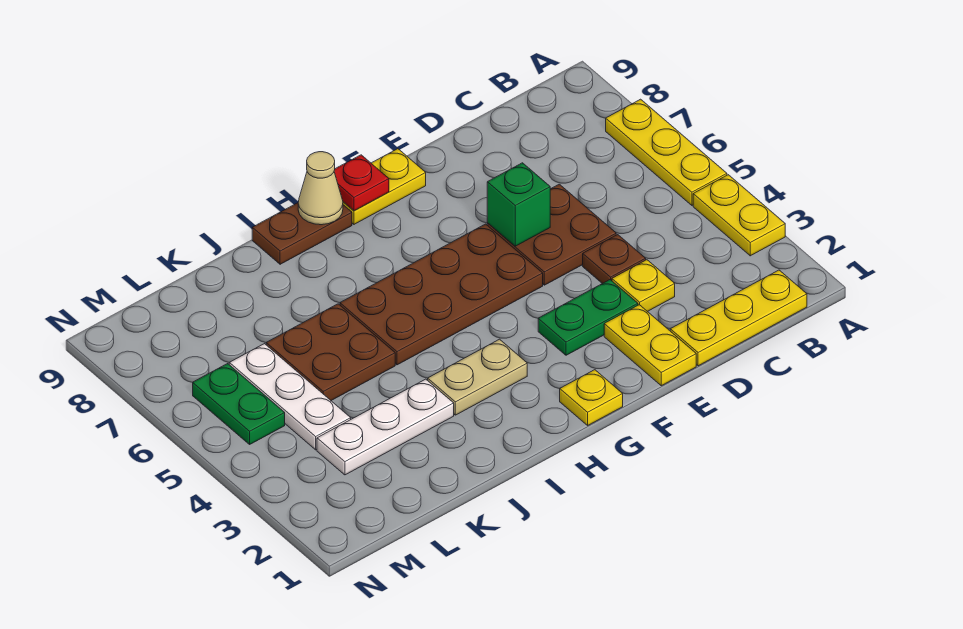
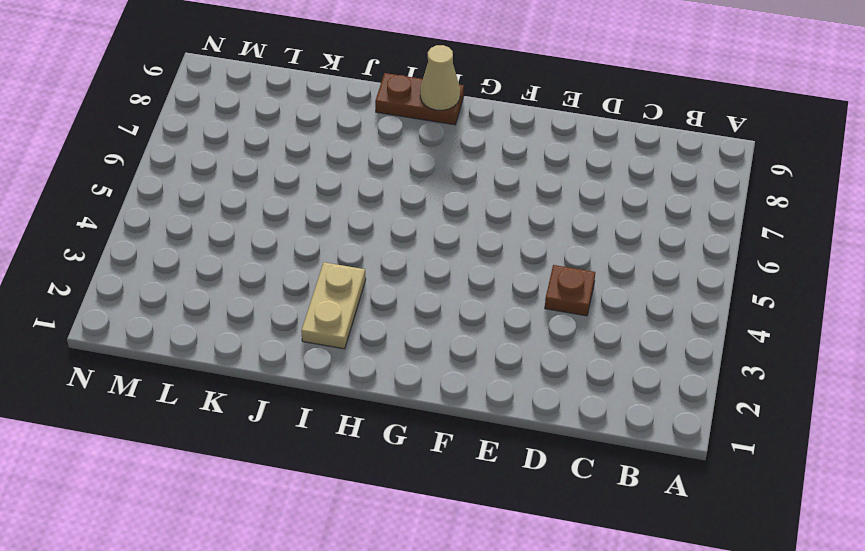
tan 1x2 plate [301,262,366,349] -> tan 1x2 plate turned to [428,339,527,415]
none -> yellow 1x2 plate [693,175,785,256]
none -> yellow 1x3 plate [606,99,727,205]
none -> yellow 1x3 plate [670,270,807,366]

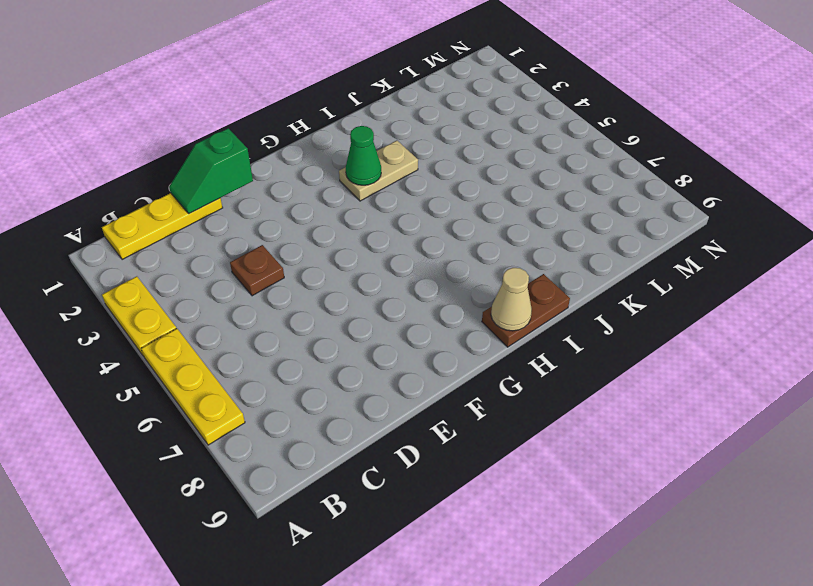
green 1x2 slope [169,128,253,214] -> none
green 1x1 cone [346,126,381,185] -> none
none -> yellow 1x1 plate [612,260,675,312]
none -> brown 2x2 plate [487,184,616,285]
none -> yellow 1x2 plate [604,305,696,386]

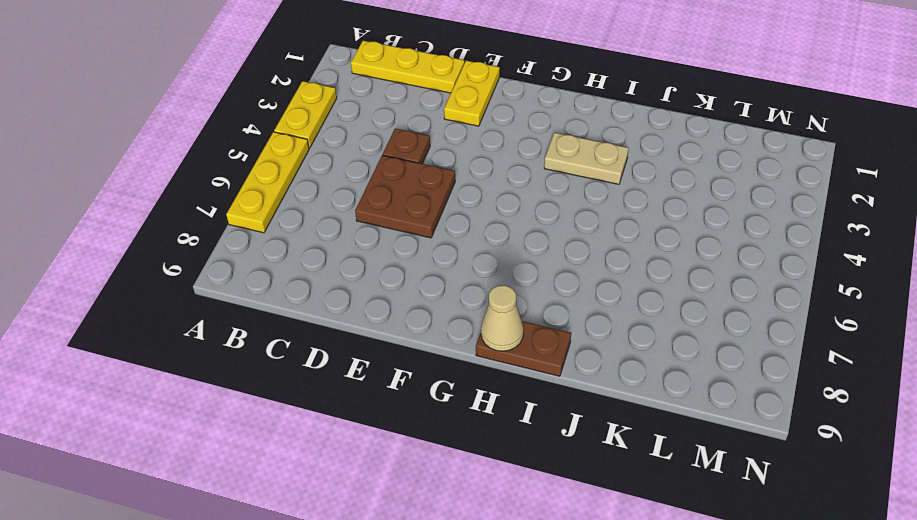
none -> yellow 1x1 plate [612,260,675,312]
none -> green 1x2 plate [538,280,638,355]
none -> brown 2x4 plate [340,224,543,365]

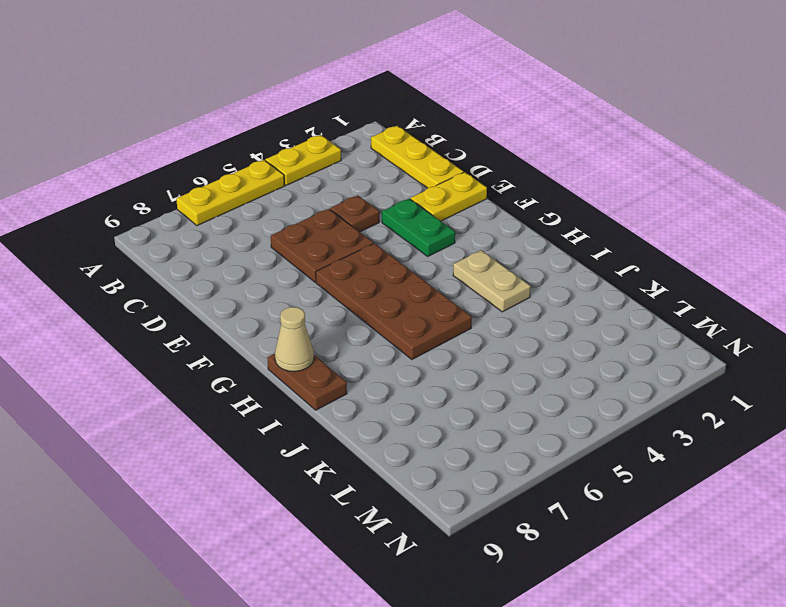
none -> yellow 1x1 plate [612,260,675,312]
none -> yellow 1x2 plate [343,149,426,224]
none -> yellow 1x1 plate [560,370,623,425]

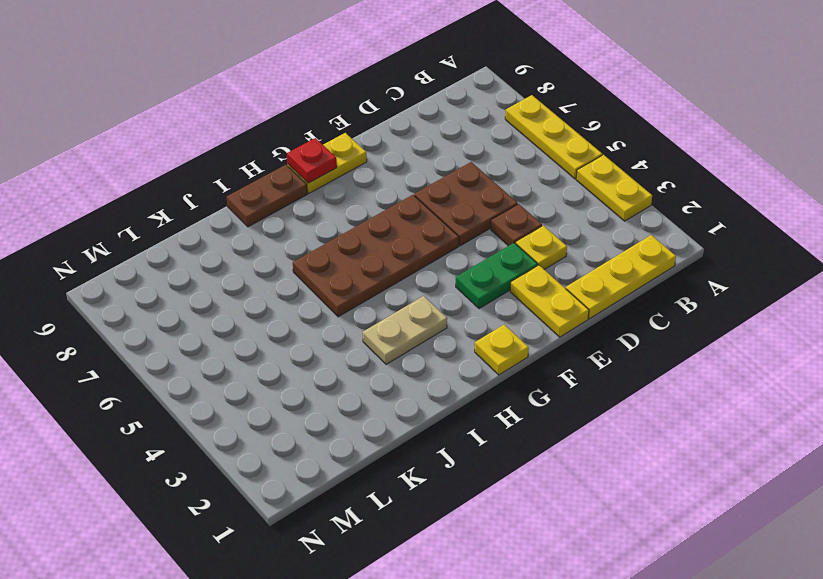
none -> white 1x3 plate [317,379,454,475]
none -> brown 2x2 plate [266,304,395,401]
none -> white 1x3 plate [229,344,351,450]

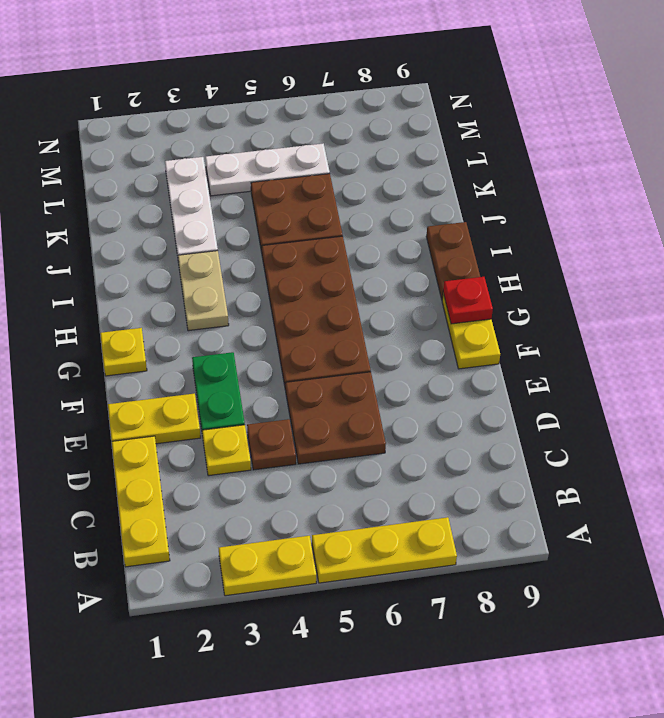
none -> green 1x2 plate [193,364,285,444]
none -> green 1x1 brick [487,163,550,246]
none -> tan 1x1 cone [298,152,343,225]

